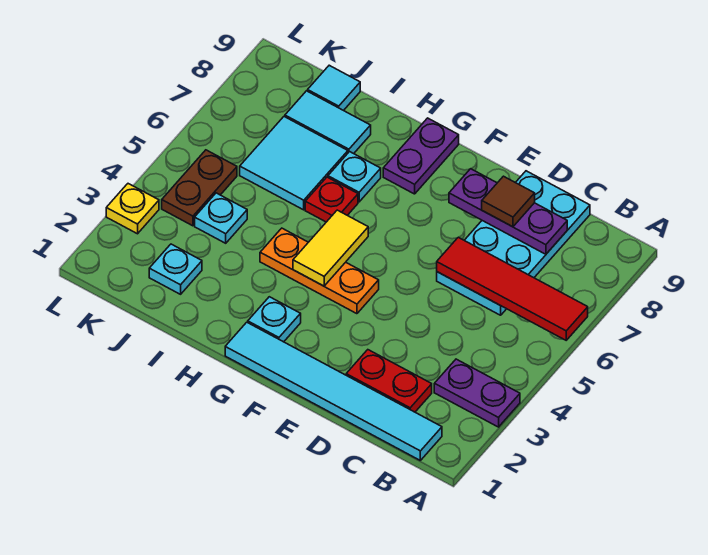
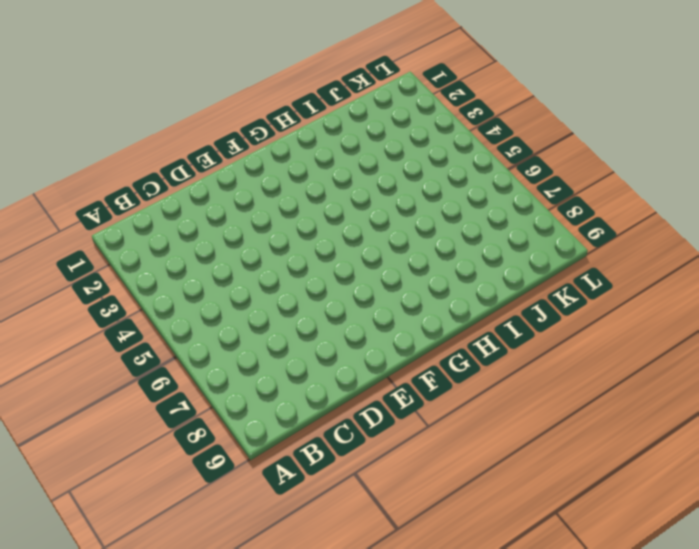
none -> purple 1x2 plate [434,359,520,427]
none -> cyan 1x6 tile [225,322,442,460]
none -> red 1x2 plate [346,350,432,412]

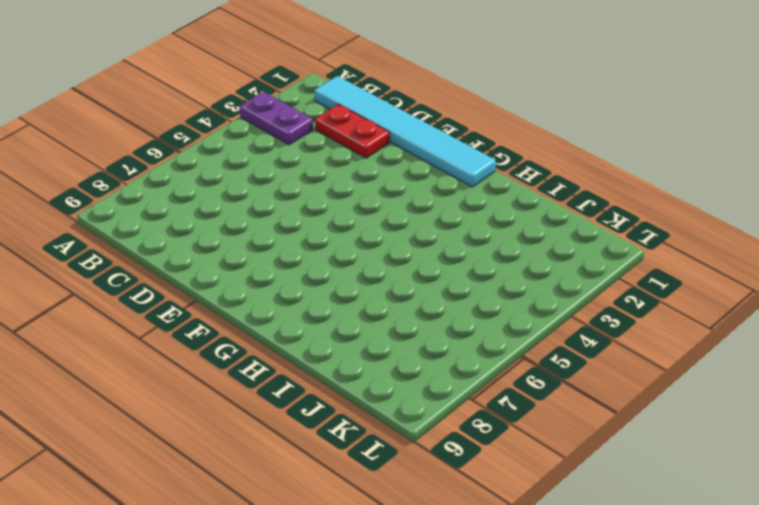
none -> cyan 2x4 plate [437,171,590,315]
none -> orange 1x3 plate [260,228,379,314]
none -> cyan 1x1 plate [248,297,301,342]

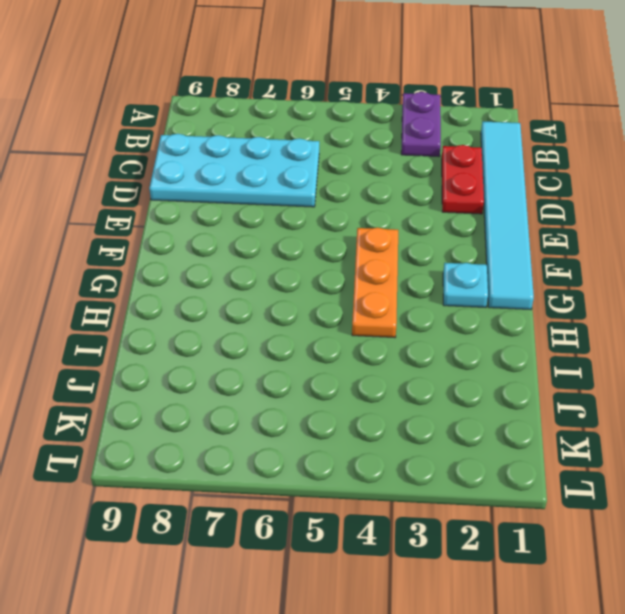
none -> purple 1x2 plate [383,118,459,194]
none -> red 1x1 plate [305,177,358,222]
none -> cyan 1x1 plate [328,152,381,202]

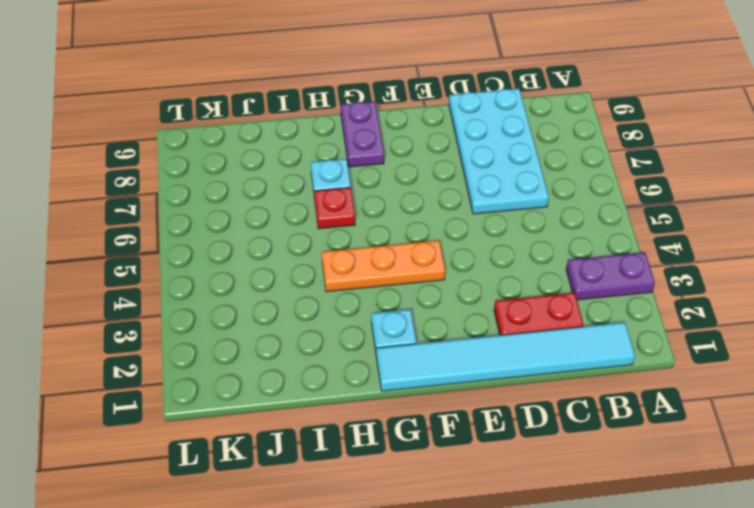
none -> cyan 2x2 tile [240,117,348,210]
none -> cyan 1x2 tile [285,91,371,154]
none -> cyan 1x1 plate [149,244,202,294]

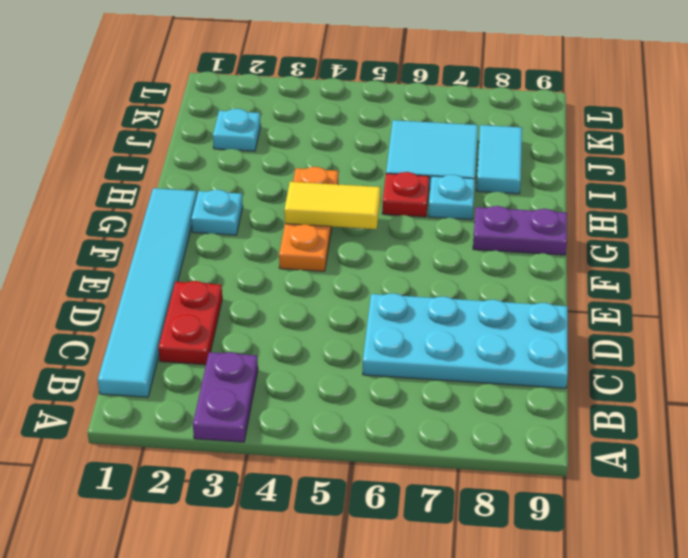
none -> cyan 1x1 plate [195,193,247,243]
none -> cyan 1x1 tile [308,65,360,111]
none -> brown 1x2 plate [162,150,237,226]

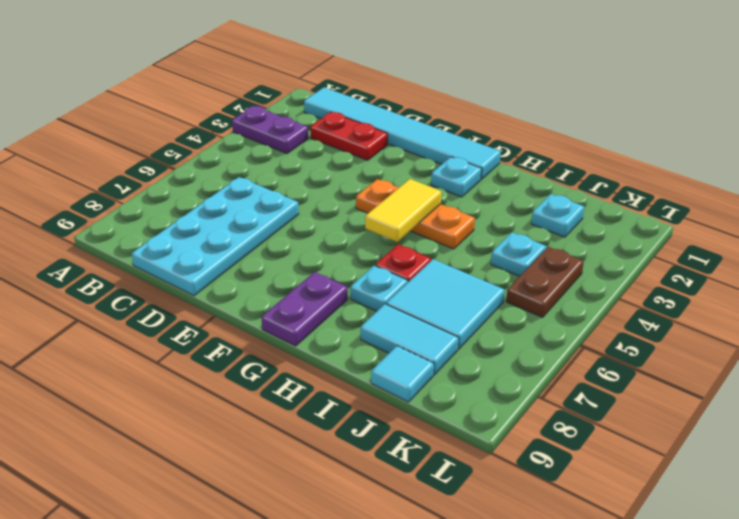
none -> yellow 1x1 plate [106,184,159,234]
none -> red 1x4 tile [437,237,588,340]
none -> purple 1x3 plate [449,169,567,254]

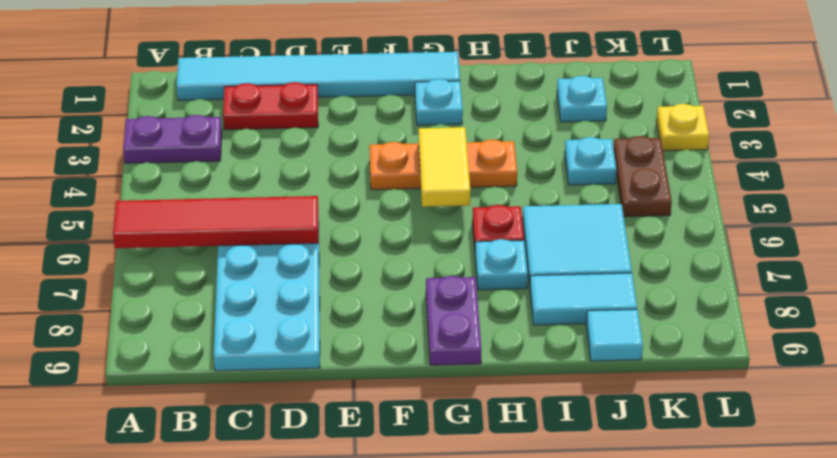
none -> purple 1x3 plate [449,169,567,254]
none -> brown 1x1 tile [482,176,535,227]

